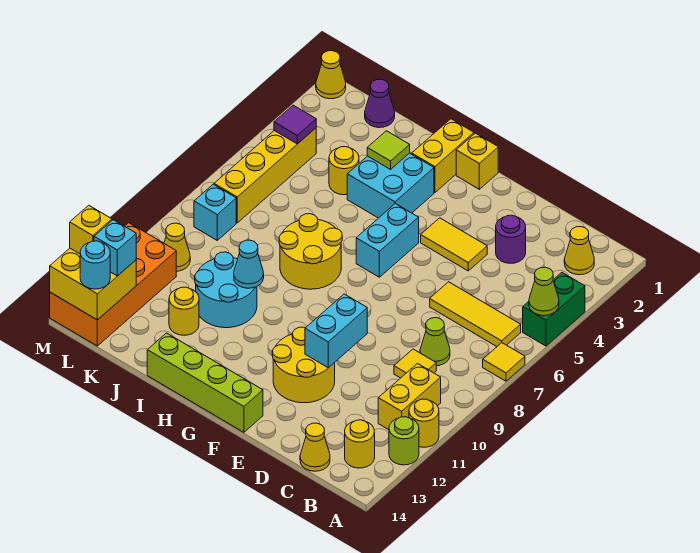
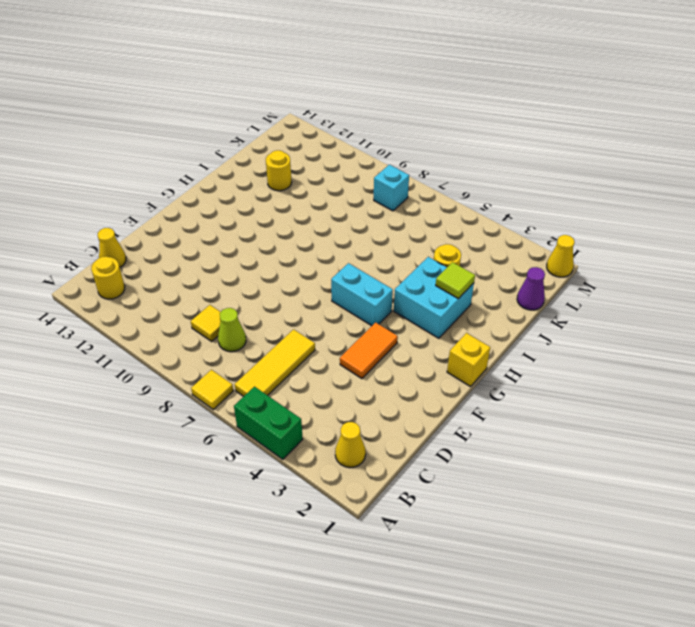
orange 1x2 tile [340,322,398,379] -> yellow 1x2 tile [421,218,487,271]
none -> yellow 1x1 round brick [409,399,439,447]
none -> lime 1x1 round brick [389,417,419,465]
none -> yellow 1x2 brick [378,364,441,430]
none -> purple 1x1 round brick [496,215,526,263]

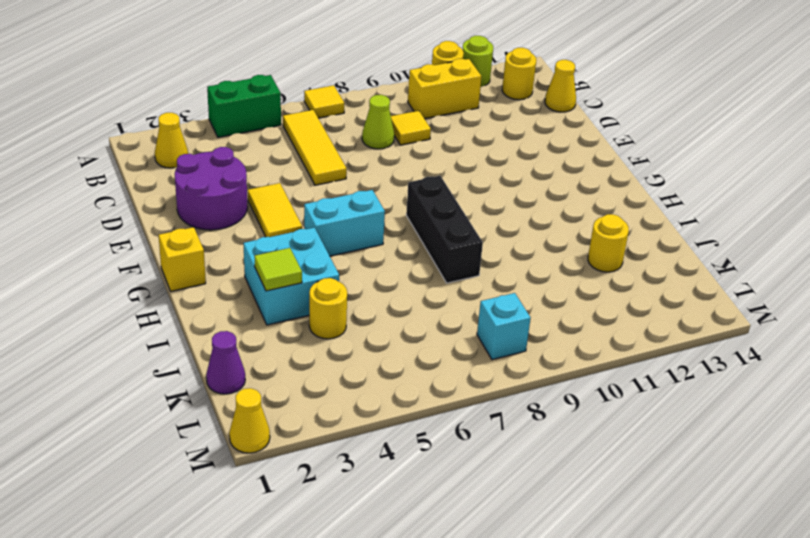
purple 2x2 round brick [175,147,248,230] -> purple 1x1 round brick [496,215,526,263]
black 1x3 brick [406,176,483,283] -> yellow 2x2 round brick [279,214,342,289]
none -> yellow 2x2 round brick [272,327,335,403]
none -> lime 1x4 brick [147,333,263,432]
none -> yellow 1x2 brick [412,119,474,192]
none -> cyan 2x2 round brick [195,252,257,328]

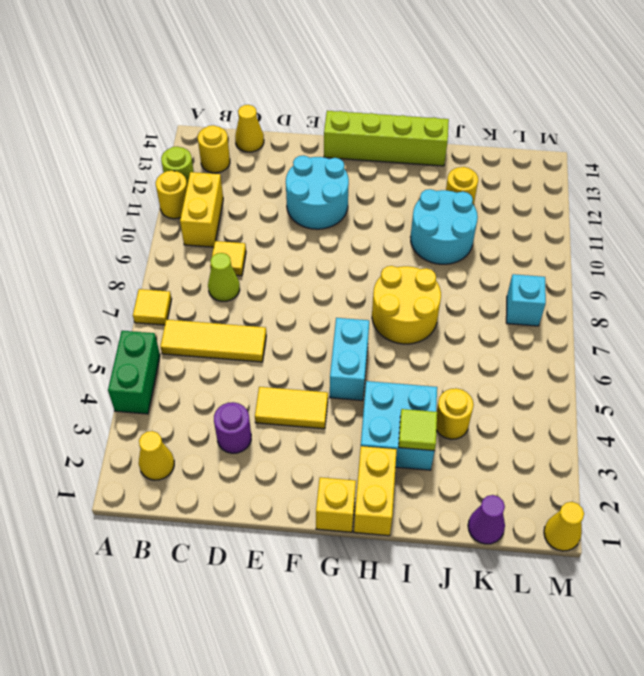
cyan 2x2 round brick [286,155,349,229] -> yellow 2x2 round brick [272,327,335,403]
none -> yellow 1x4 brick [214,128,316,223]
none -> yellow 1x1 cone [164,223,190,271]
none -> orange 2x4 brick [50,223,176,346]
none -> lime 1x1 cone [529,267,559,316]

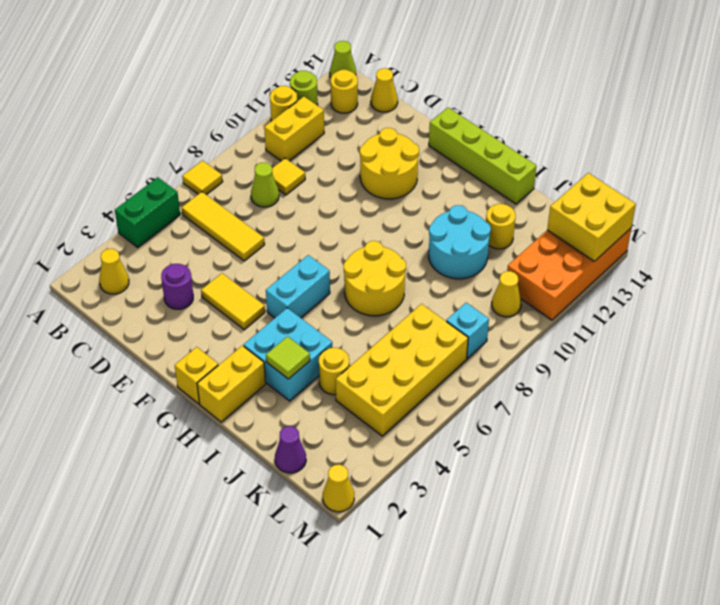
lime 1x1 cone [330,41,356,78] -> lime 1x1 cone moved to [529,267,559,316]
yellow 2x4 brick [336,304,468,436] -> yellow 1x4 brick [214,128,316,223]
none -> cyan 1x2 brick [305,294,367,368]
none -> cyan 1x1 cone [234,240,264,288]
none -> purple 1x1 tile [274,105,316,144]
none -> cyan 1x1 brick [94,220,136,276]

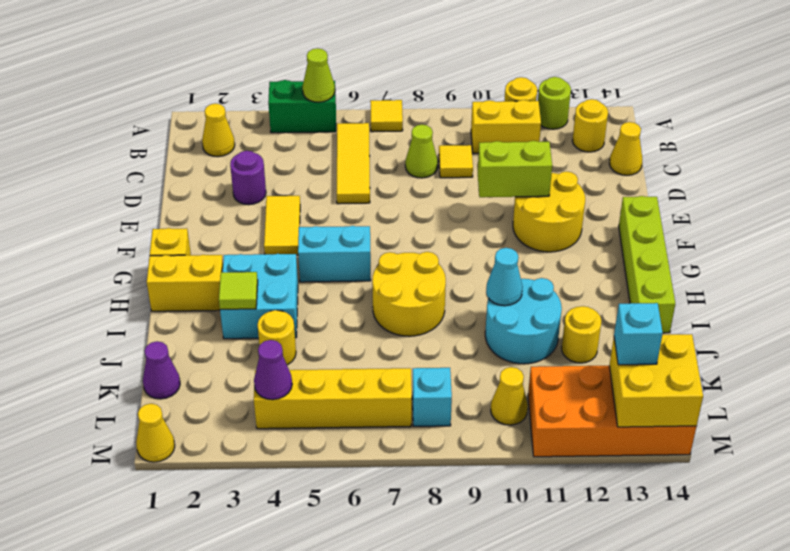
lime 1x2 brick [478,141,552,197] -> cyan 1x2 brick [305,294,367,368]
purple 1x1 cone [254,340,292,400] -> purple 1x1 tile [274,105,316,144]
none -> cyan 1x1 round brick [80,241,110,289]
none -> yellow 1x1 brick [70,205,112,254]

